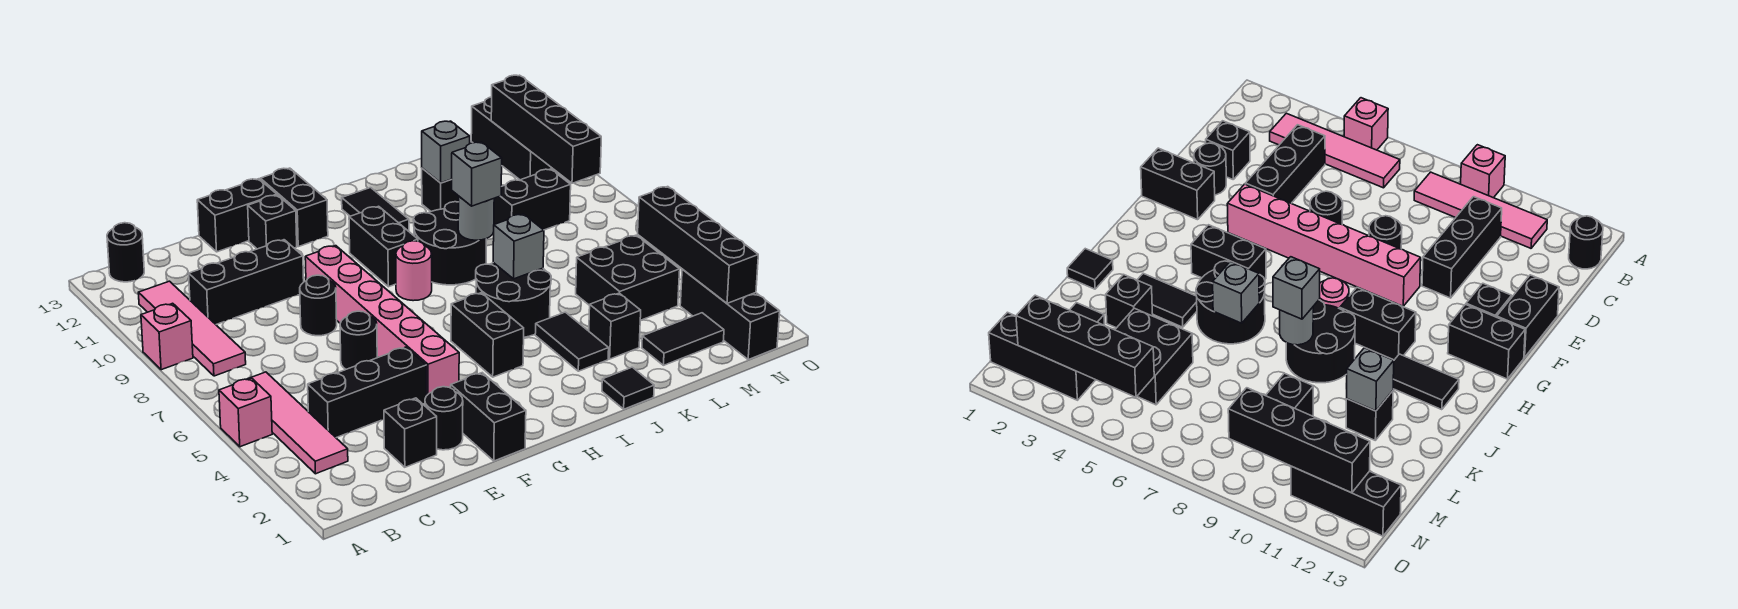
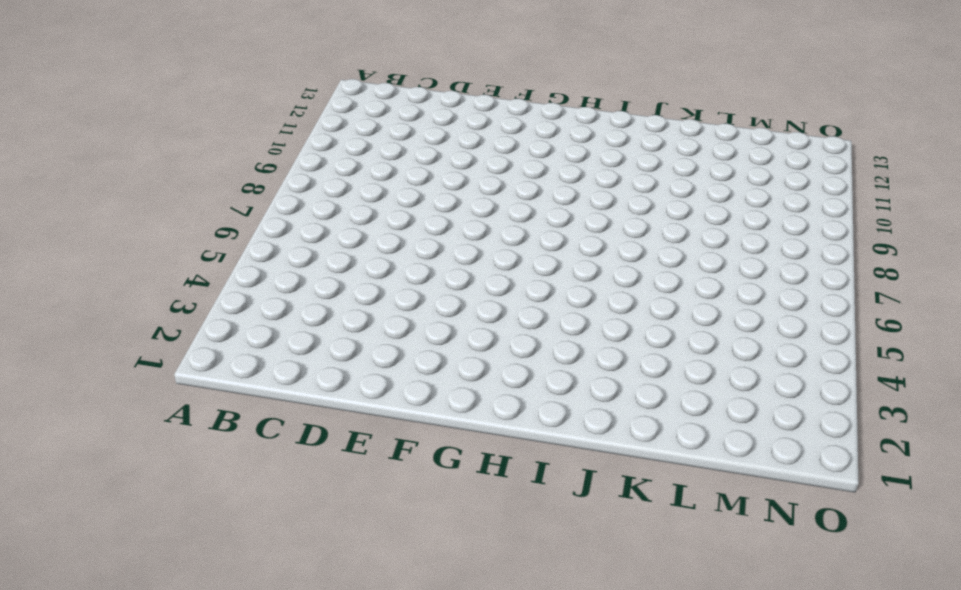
none -> pink 1x1 brick [219,378,272,447]
none -> pink 1x1 brick [141,303,193,370]
none -> pink 1x4 tile [246,372,348,474]
none -> pink 1x4 tile [138,281,246,376]

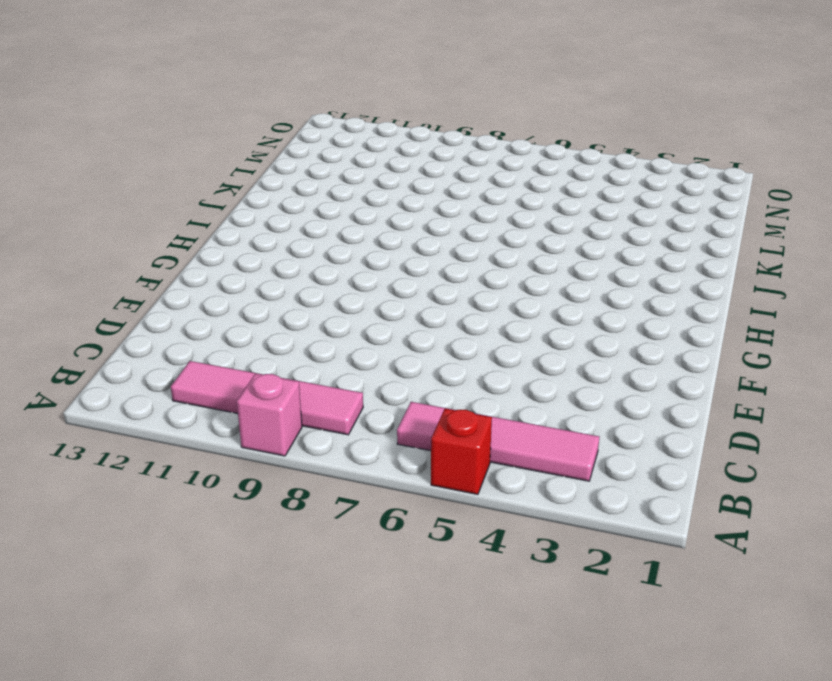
red 1x1 brick [431,409,492,494] -> pink 1x1 brick [219,378,272,447]
none -> black 1x1 round brick [107,223,144,282]
none -> black 1x3 brick [308,347,426,438]
none -> black 1x3 brick [189,240,304,324]
none -> black 1x1 brick [384,398,437,467]

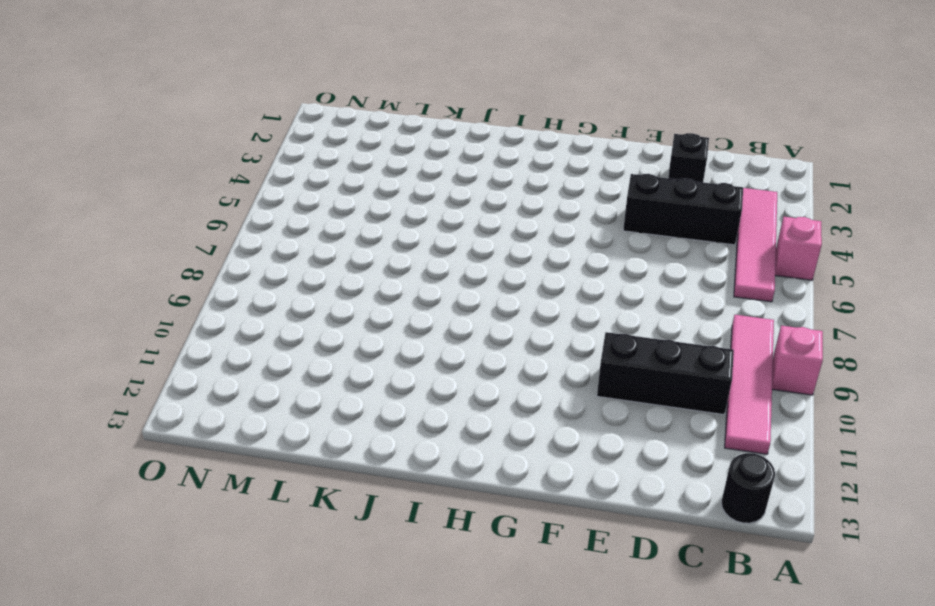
none -> black 1x1 round brick [425,387,463,450]
none -> black 1x1 round brick [340,311,377,369]
none -> black 1x1 round brick [300,275,337,336]
none -> black 1x2 brick [197,179,277,252]

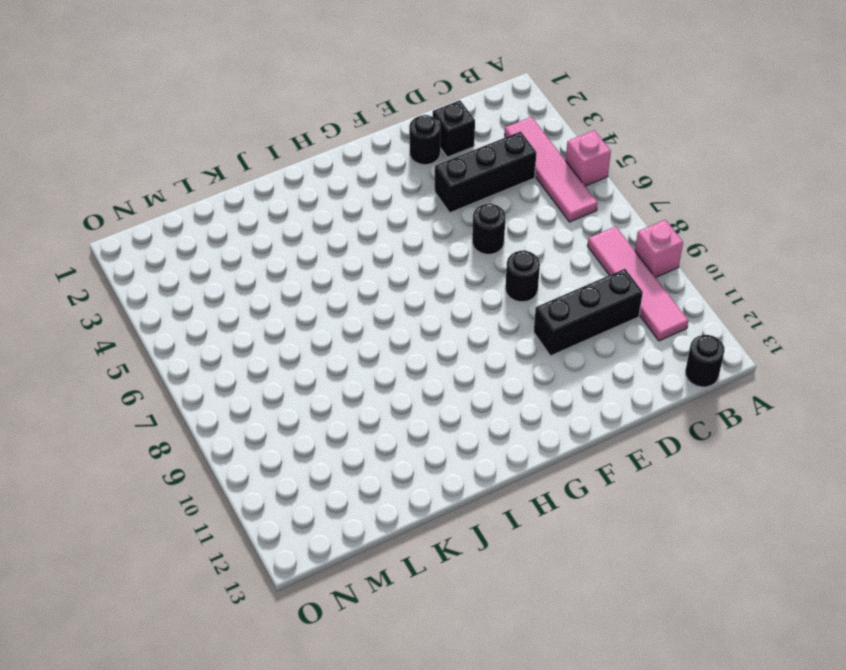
none -> black 1x2 brick [197,179,277,252]
none -> black 1x2 brick [451,373,526,461]
none -> pink 1x6 brick [305,246,459,396]
none -> black 1x1 brick [248,195,297,249]

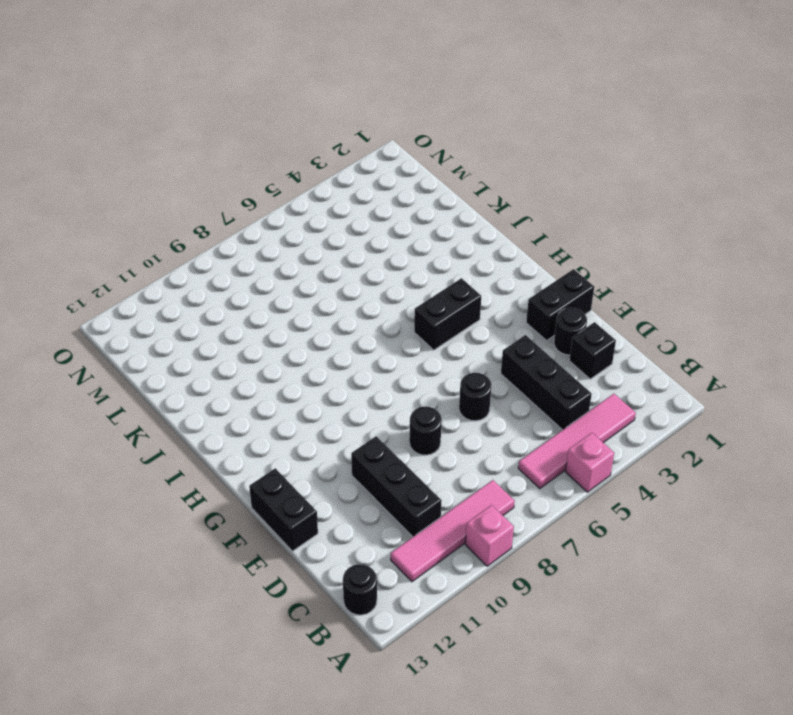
none -> pink 1x6 brick [305,246,459,396]
none -> black 1x1 brick [248,195,297,249]
none -> black 1x2 brick [260,168,328,247]
none -> pink 1x1 round brick [396,241,432,301]

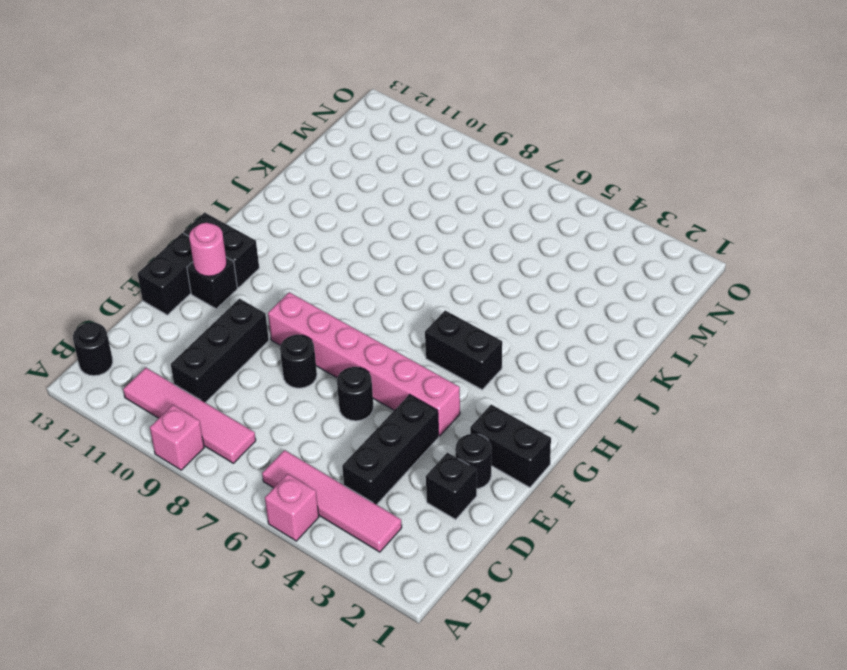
pink 1x1 round brick [189,223,227,276] -> pink 1x1 round brick moved to [396,241,432,301]
none -> black 1x2 brick [349,206,418,287]
none -> black 2x2 round brick [476,263,551,337]
none -> black 2x2 round brick [413,202,486,285]
none -> black 1x2 tile [342,188,409,231]

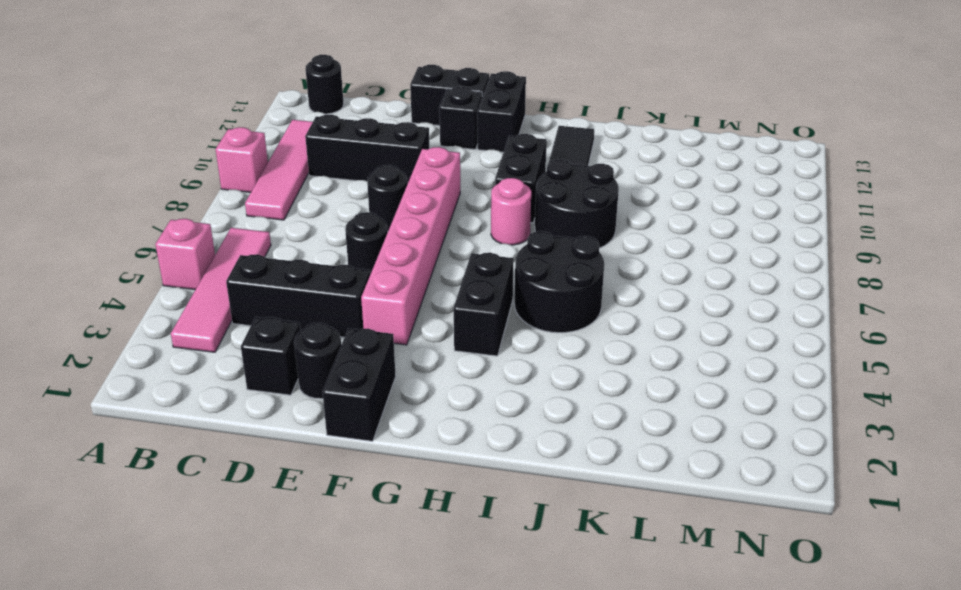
none -> black 1x1 tile [602,367,654,409]
none -> black 1x2 tile [535,312,609,371]
none -> black 1x1 brick [589,293,641,359]
none -> black 1x1 brick [422,168,459,211]

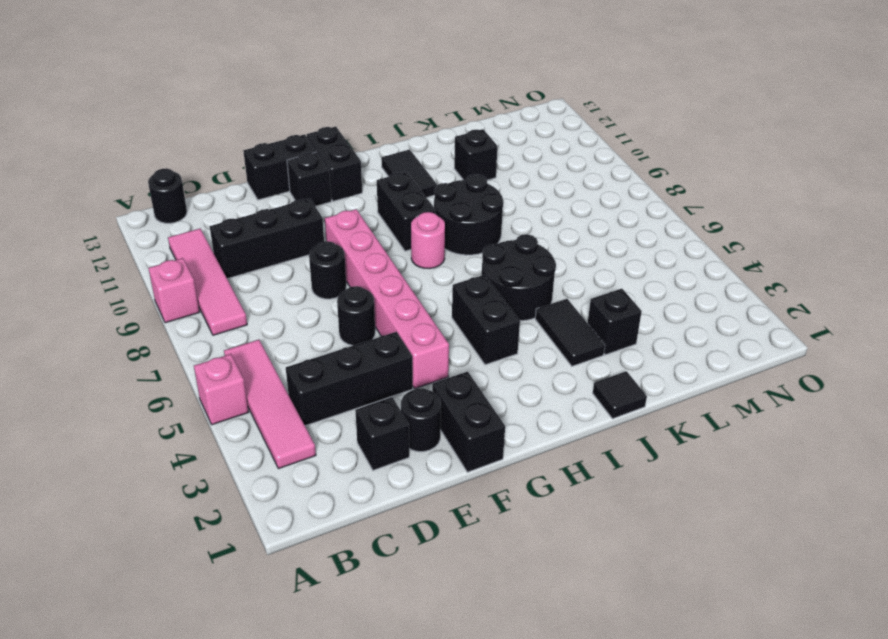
none -> black 1x2 tile [642,313,724,365]
none -> black 2x2 brick [576,235,680,320]
none -> black 1x2 brick [494,169,571,230]
none -> black 1x3 brick [680,269,780,360]

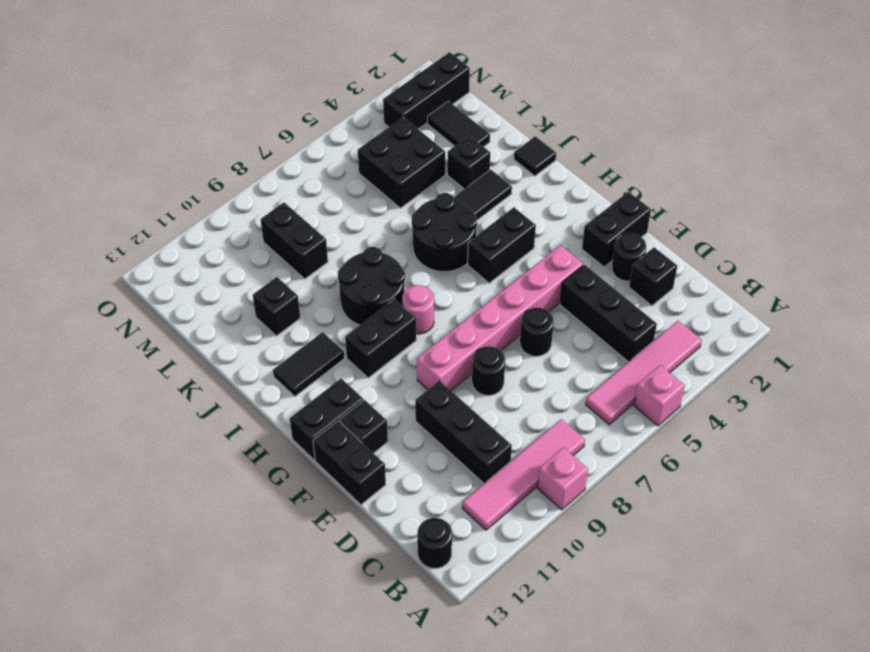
none -> black 1x3 brick [471,97,558,180]
none -> grey 1x1 brick [493,214,544,279]
none -> grey 1x1 round brick [458,197,494,240]
none -> grey 1x1 brick [422,121,470,183]

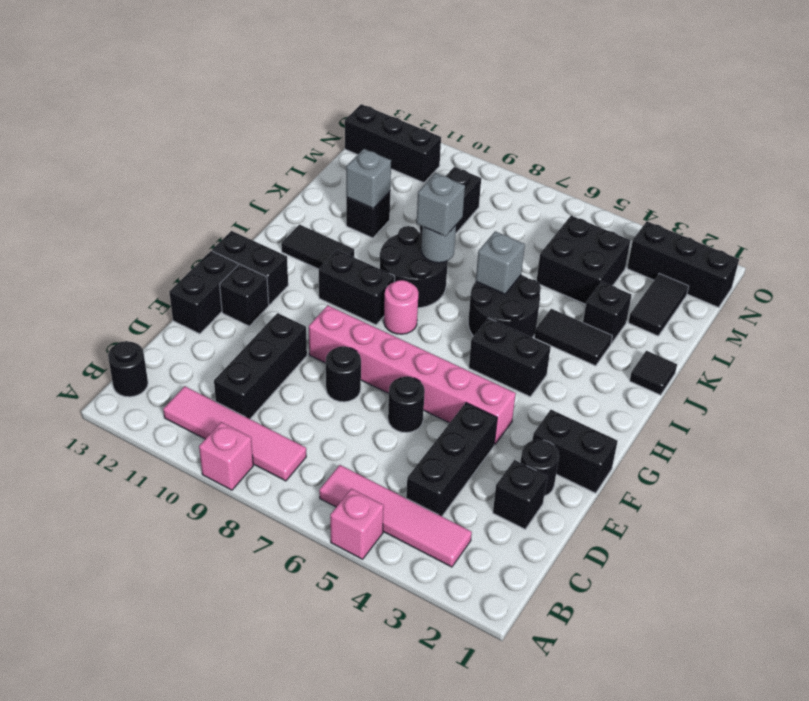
none -> black 1x4 brick [638,187,758,303]
none -> black 1x4 brick [491,75,601,183]

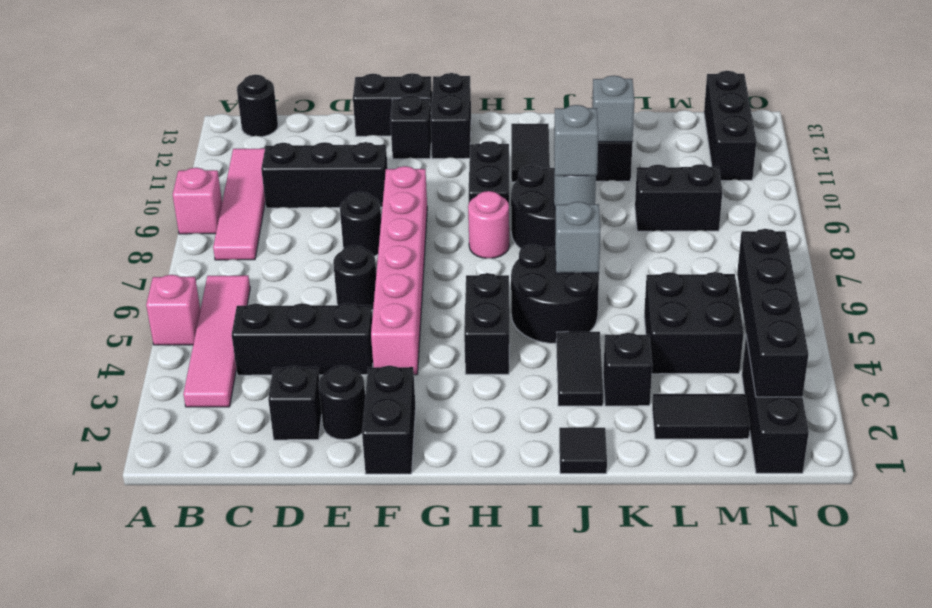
none -> black 1x4 brick [491,75,601,183]

